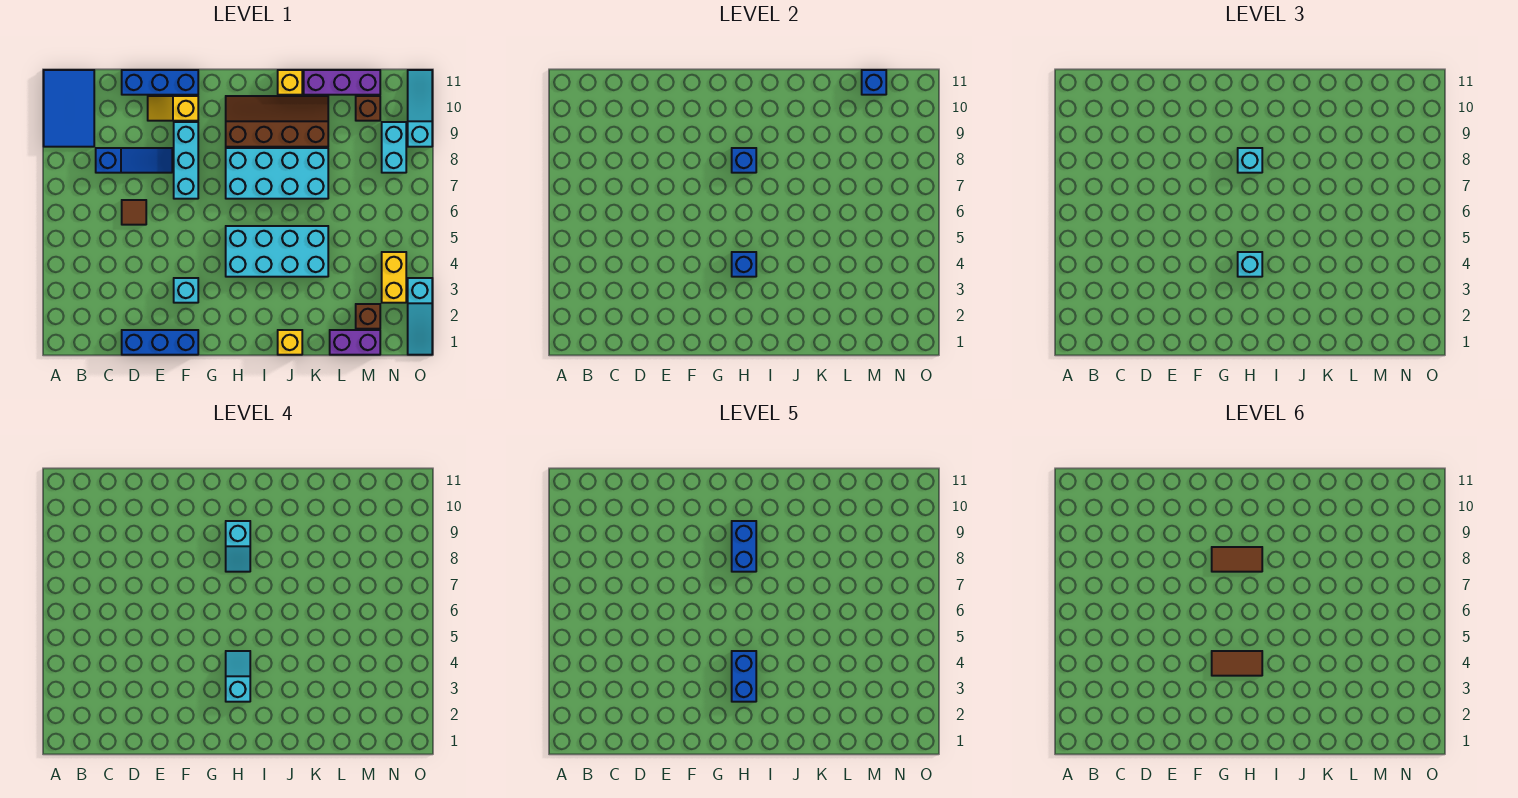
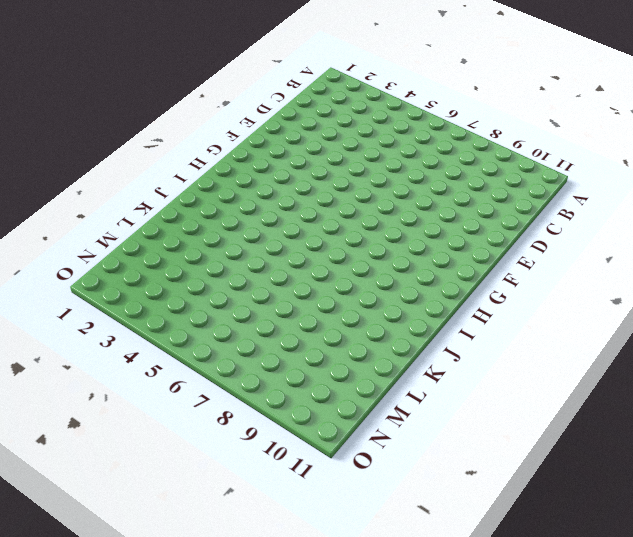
none -> blue 2x3 tile [44,70,94,147]
none -> blue 1x3 slope [96,148,172,173]
none -> blue 1x3 brick [122,330,198,355]
none -> brown 1x1 tile [122,200,146,225]

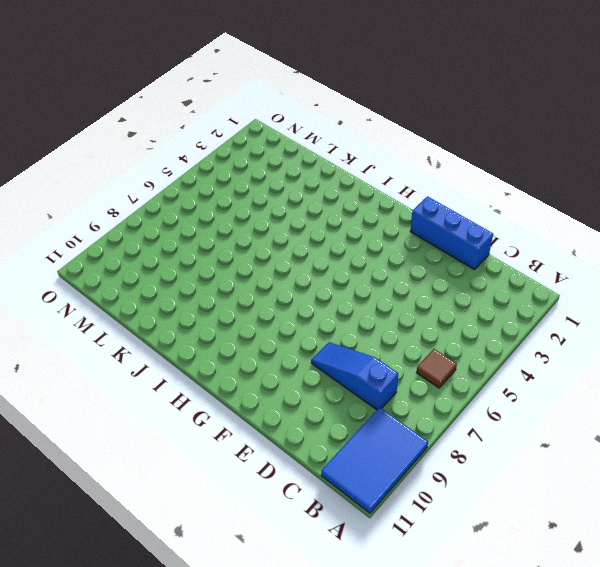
brown 1x1 tile [416,349,457,388] -> brown 1x1 tile moved to [122,200,146,225]
none -> blue 1x3 brick [122,70,198,95]
none -> yellow 1x2 slope [148,96,198,121]
none -> cyan 1x1 brick [174,278,198,303]
none -> cyan 1x3 brick [174,122,198,199]

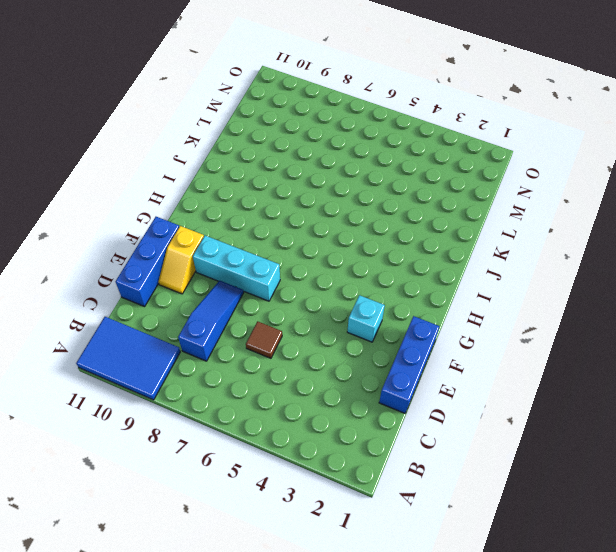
none -> cyan 2x4 brick [226,226,328,277]
none -> cyan 2x4 brick [226,148,328,199]
none -> brown 2x4 slope [226,96,328,147]
none -> yellow 1x1 brick [278,330,302,355]

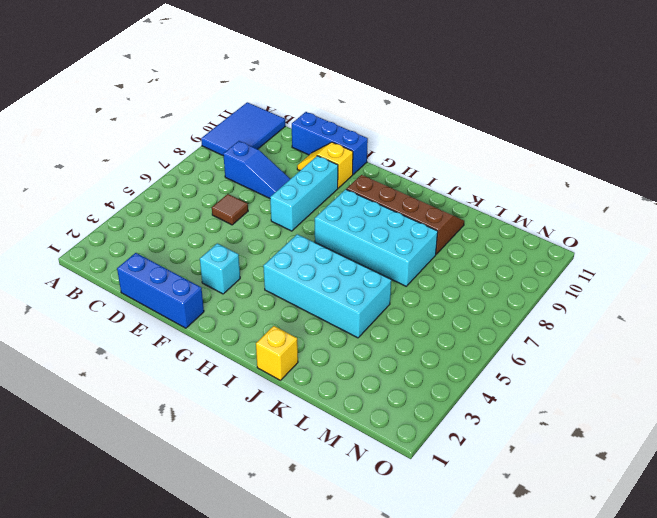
none -> yellow 1x1 brick [278,70,302,95]
none -> purple 1x3 brick [304,70,380,95]
none -> purple 1x2 brick [330,330,380,355]
none -> brown 1x1 brick [356,304,380,329]

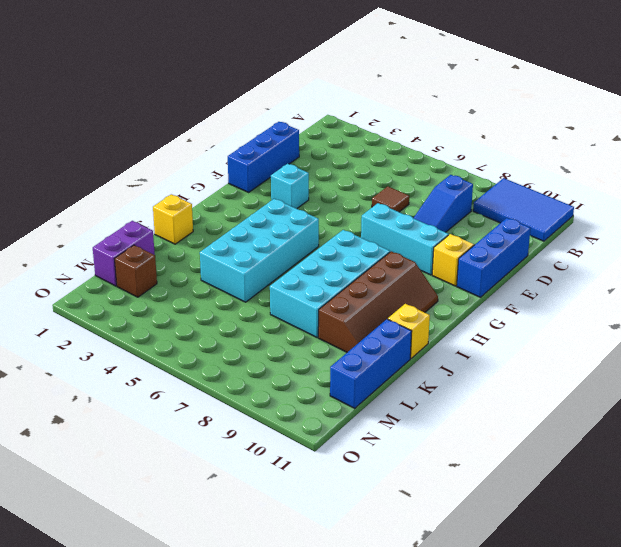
blue 1x3 brick [330,319,412,408] -> purple 1x3 brick [304,70,380,95]
none -> brown 1x1 brick [356,96,380,121]
none -> yellow 1x2 brick [382,252,406,303]
none -> cyan 1x2 brick [382,122,406,173]
none -> cyan 1x3 slope [408,278,432,355]

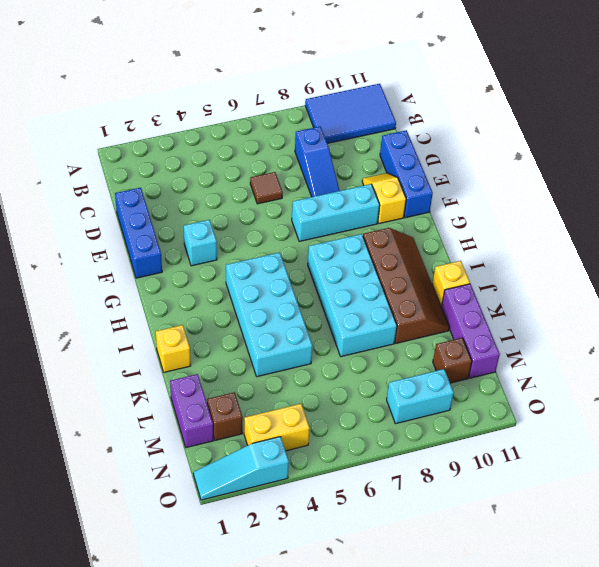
none -> cyan 1x3 slope [408,70,432,147]
none -> blue 1x1 brick [732,252,756,277]
none -> blue 1x1 brick [732,148,756,173]
none -> blue 1x1 brick [862,70,886,95]

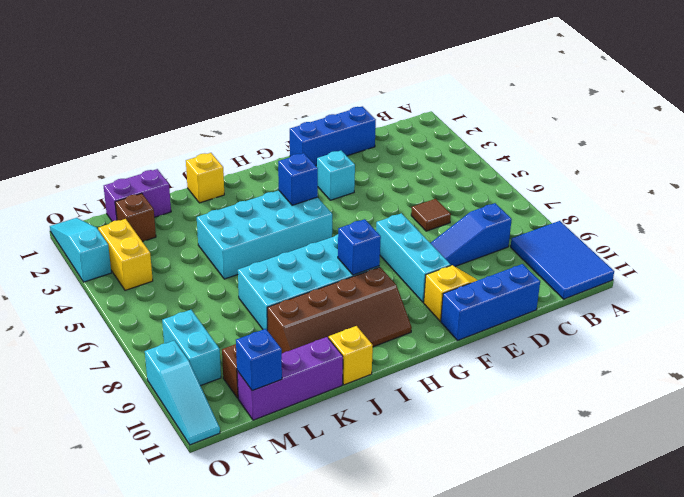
none -> cyan 1x1 brick [1238,252,1262,277]
none -> cyan 1x1 brick [1238,148,1262,173]
none -> cyan 1x2 slope [226,651,250,702]
none -> cyan 1x2 slope [226,521,250,572]

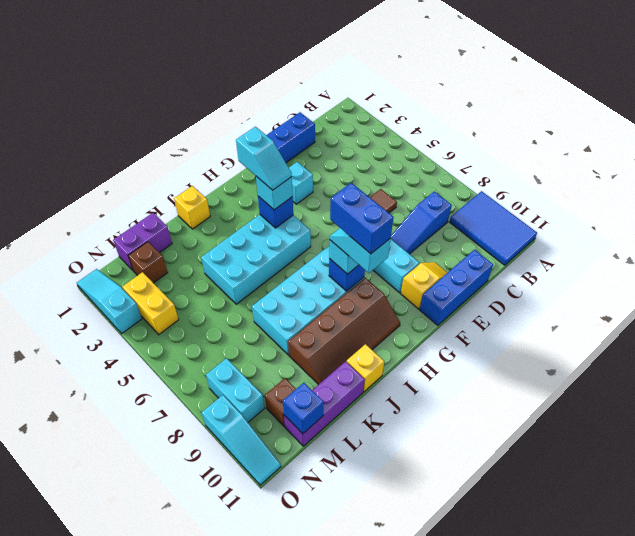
none -> blue 1x2 brick [732,651,756,702]
none -> brown 1x2 tile [1212,651,1262,676]
none -> brown 1x2 tile [1212,547,1262,572]

